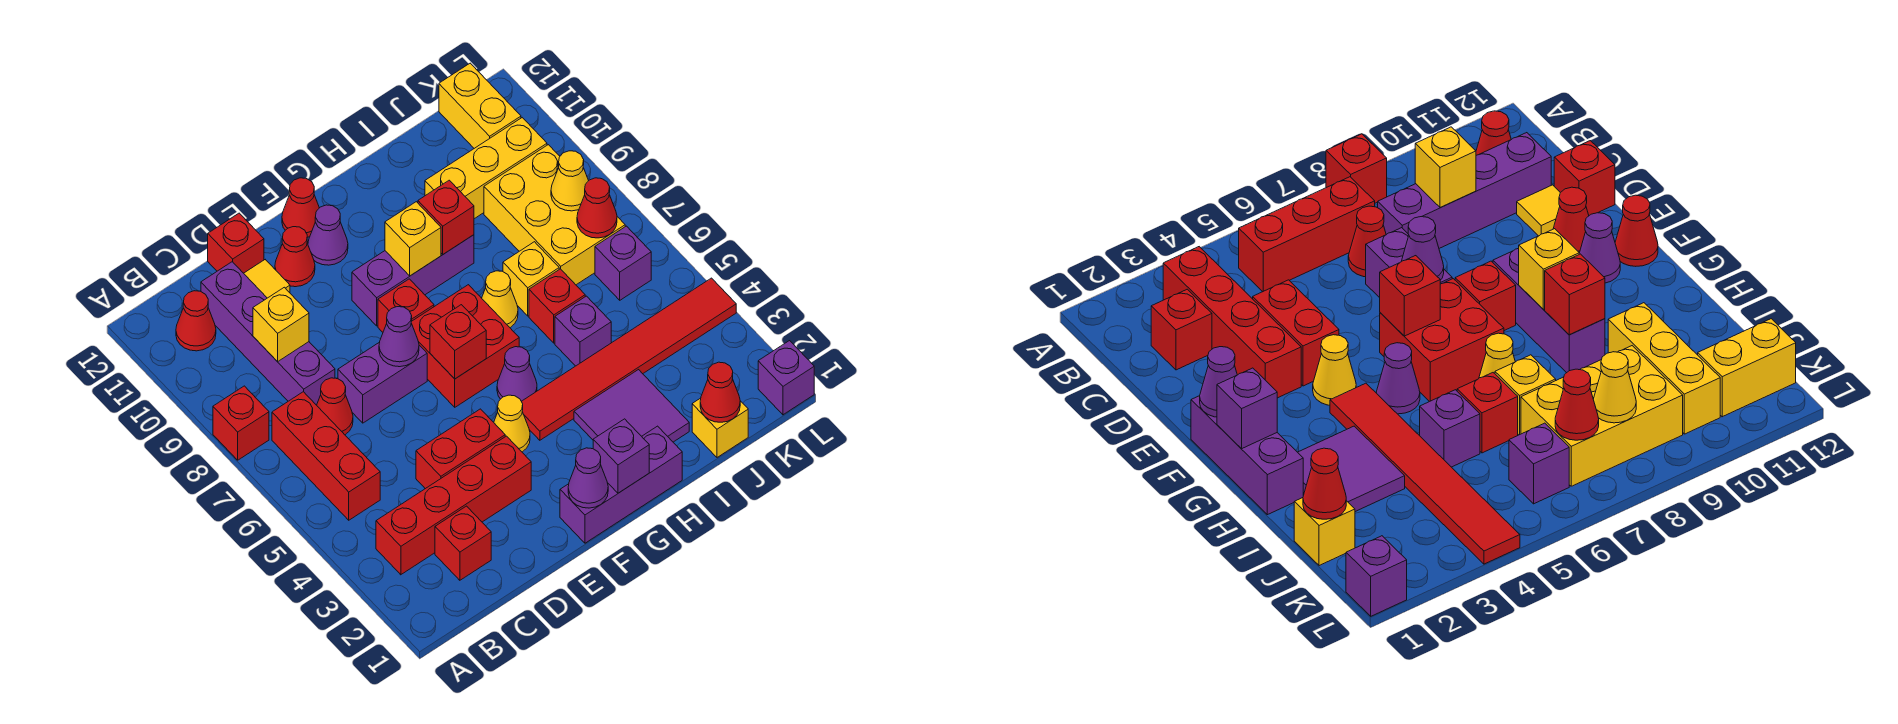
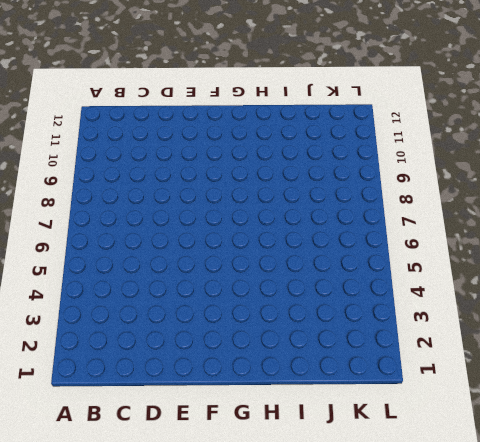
none -> red 1x1 brick [213,386,269,460]
none -> red 1x4 brick [376,436,531,575]
none -> red 1x3 brick [272,392,380,520]
none -> red 1x1 cone [176,291,216,351]

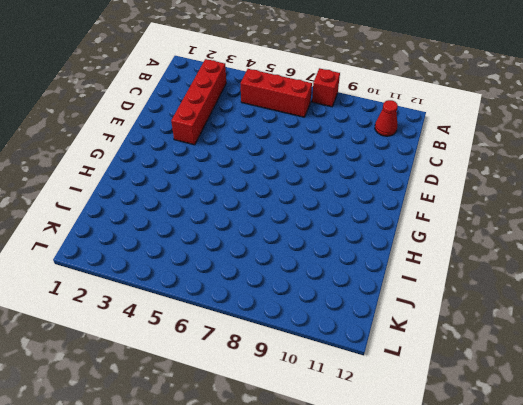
none -> red 1x1 brick [435,506,491,580]
none -> red 1x1 cone [317,378,353,435]
none -> purple 1x4 brick [201,262,335,405]
none -> red 1x2 brick [416,409,505,489]

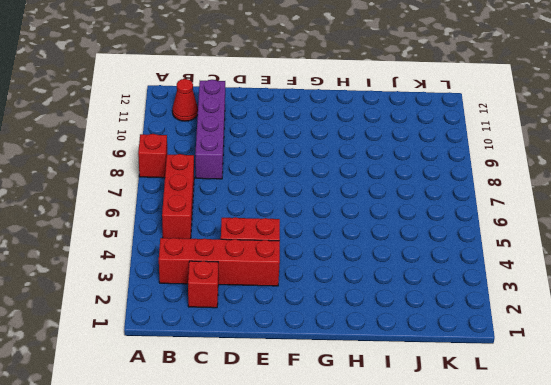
none -> red 1x1 cone [317,378,353,435]
none -> purple 1x2 brick [338,342,427,423]
none -> yellow 1x1 tile [244,260,290,298]
none -> red 1x1 brick [208,213,264,273]

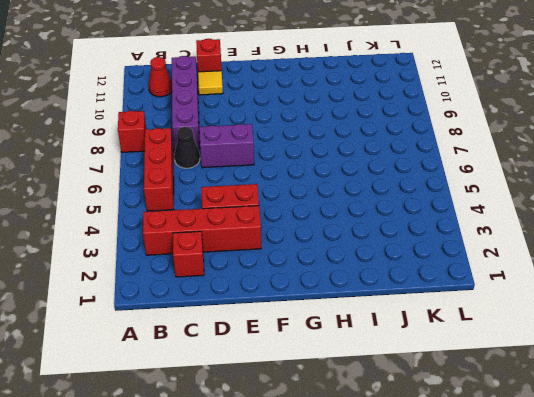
black 1x1 cone [174,127,200,168] -> red 1x1 cone [317,378,353,435]
none -> red 1x1 cone [275,227,315,287]
none -> purple 1x3 brick [560,426,682,543]
none -> yellow 1x1 cone [494,395,530,452]
none -> red 2x2 brick [411,285,519,407]

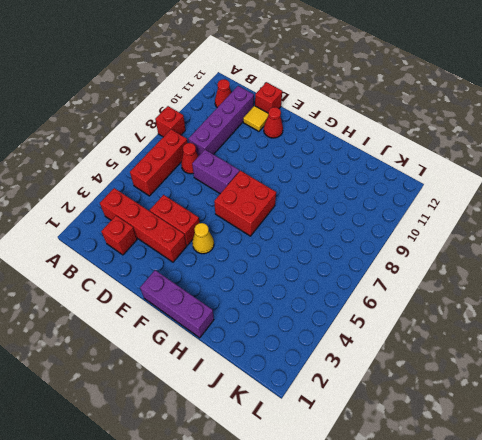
none -> red 1x1 brick [378,279,434,332]
none -> purple 1x3 brick [352,235,474,326]
none -> purple 1x1 cone [308,205,348,265]
none -> red 1x1 cone [282,178,319,237]

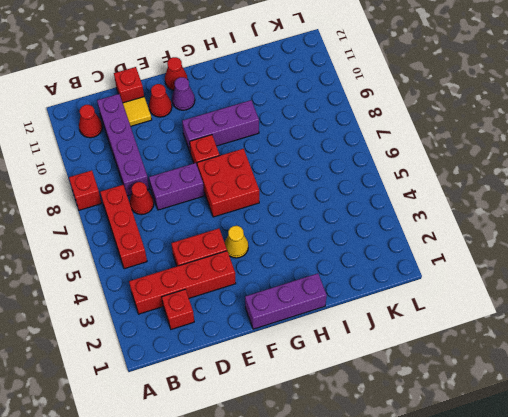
none -> red 1x6 tile [521,278,736,440]
none -> purple 1x1 cone [497,347,537,401]
none -> purple 2x2 tile [574,370,689,442]
none -> yellow 1x1 cone [482,271,518,328]

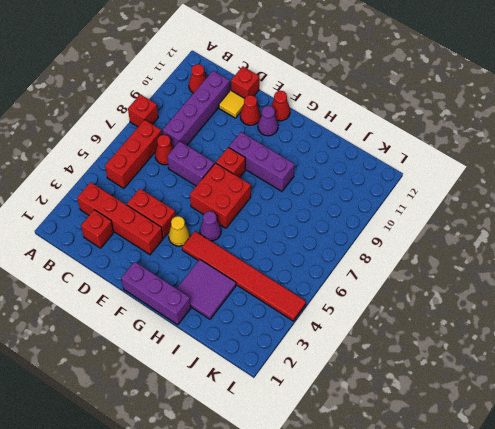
none -> yellow 1x1 cone [482,271,518,328]
none -> purple 1x1 brick [555,296,611,366]
none -> red 1x1 brick [529,269,585,343]
none -> yellow 1x1 brick [503,242,559,316]

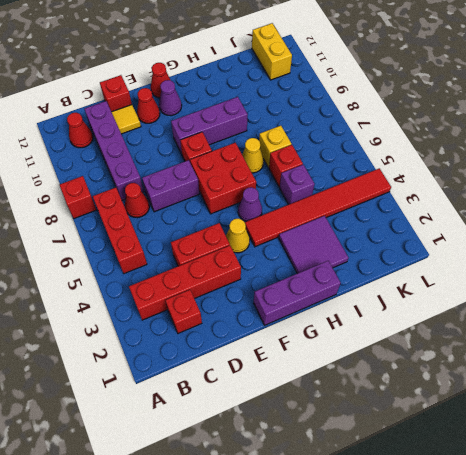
none -> yellow 1x3 brick [425,118,547,219]
none -> yellow 1x1 brick [692,398,748,457]
none -> yellow 2x3 brick [484,145,625,285]
none -> purple 1x1 brick [595,226,651,300]

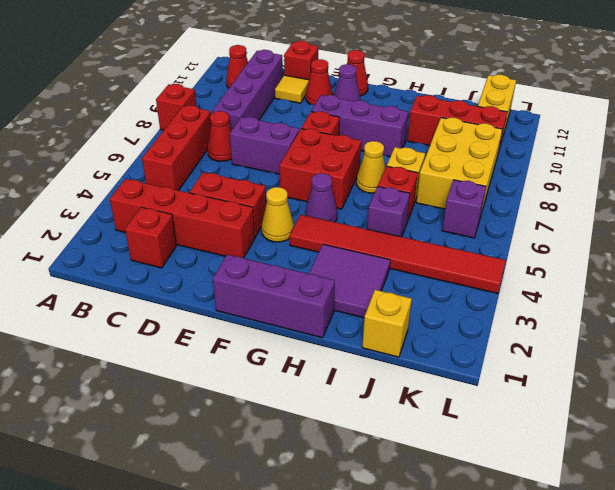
red 1x3 brick [407,95,507,156] -> yellow 1x3 brick [425,118,547,219]
none -> purple 1x1 brick [758,341,814,415]
none -> yellow 1x1 brick [253,287,309,362]
none -> purple 1x1 cone [379,307,419,367]
none -> purple 1x1 cone [568,448,608,508]

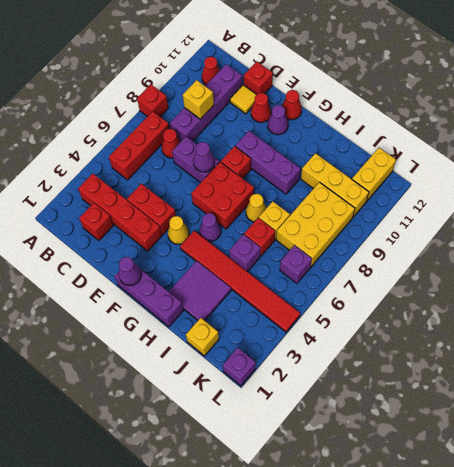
none -> red 1x1 brick [430,305,486,379]
none -> purple 1x1 brick [593,419,649,493]
none -> yellow 1x1 brick [385,202,441,276]
none -> red 1x1 brick [418,180,474,254]

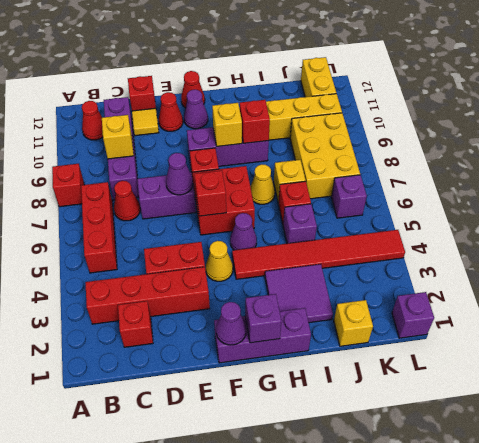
none -> red 1x1 cone [700,362,740,422]
none -> red 1x1 cone [577,178,617,238]
none -> yellow 1x1 cone [551,151,588,211]

